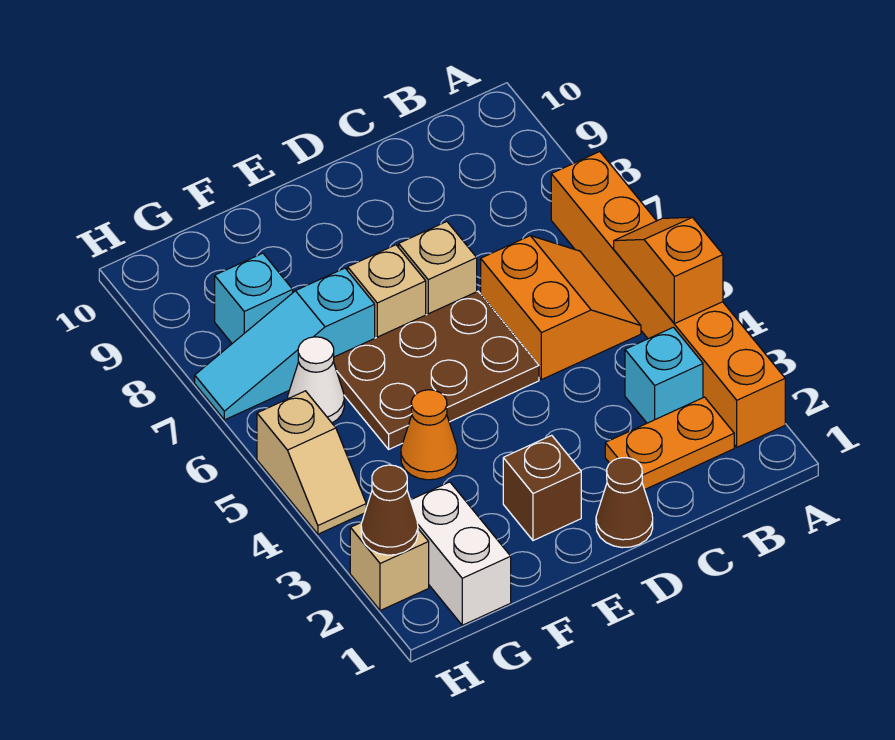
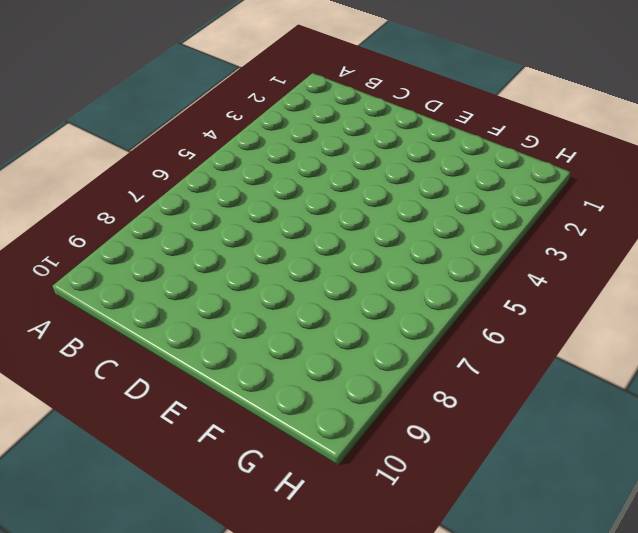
none -> orange 1x6 brick [551,152,785,447]
none -> orange 1x2 plate [605,397,734,490]
none -> cyan 1x1 brick [625,327,703,423]

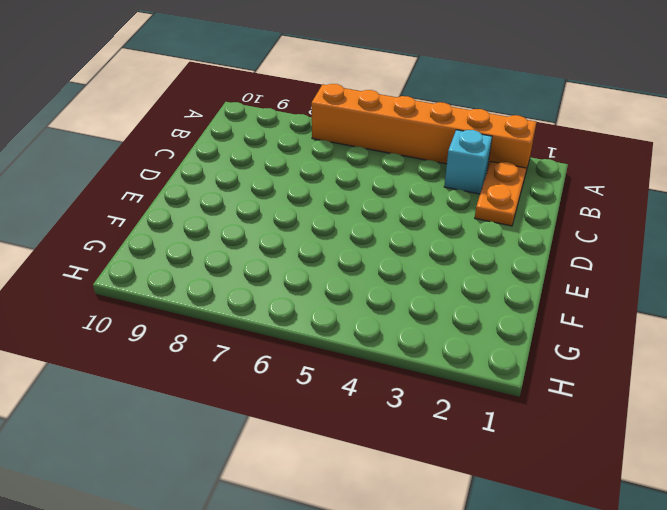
none -> orange 2x2 slope [481,236,641,380]
none -> brown 1x1 cone [596,458,653,548]
none -> brown 2x3 plate [333,291,539,449]

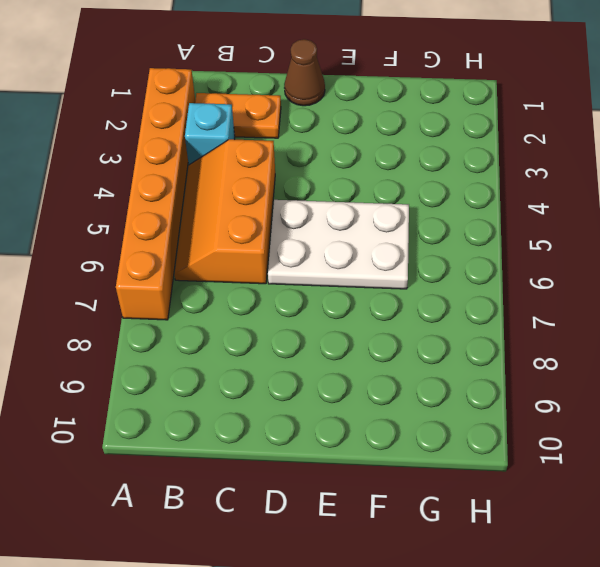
orange 2x3 slope [174,139,275,284] -> orange 2x2 slope [481,236,641,380]
white 2x3 plate [268,200,409,289] -> brown 2x3 plate [333,291,539,449]
none -> tan 1x1 brick [399,222,477,315]
none -> brown 1x1 brick [503,435,581,541]
none -> tan 1x1 brick [348,245,426,338]

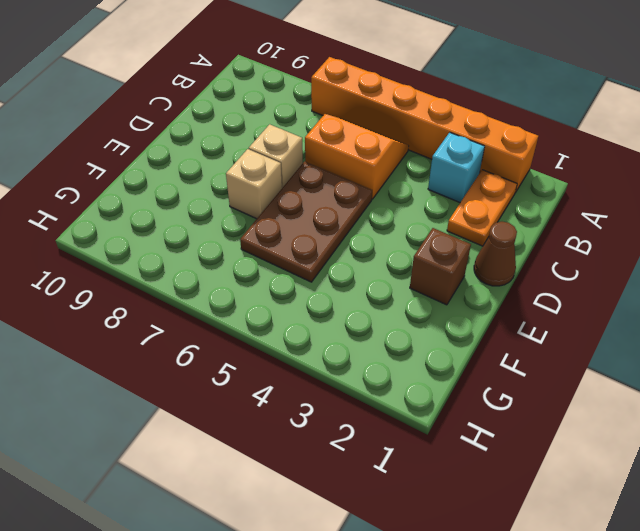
none -> orange 1x1 cone [401,390,457,480]
none -> cyan 1x3 slope [195,268,375,420]
none -> white 1x2 brick [411,482,511,625]

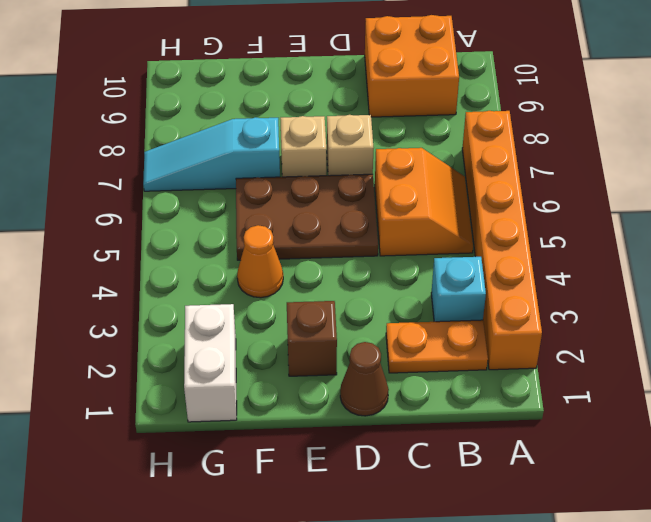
orange 2x2 brick [365,15,459,117] -> none
none -> white 1x1 cone [288,337,344,423]
none -> cyan 1x1 brick [215,253,293,343]
none -> tan 1x1 brick [350,522,429,611]

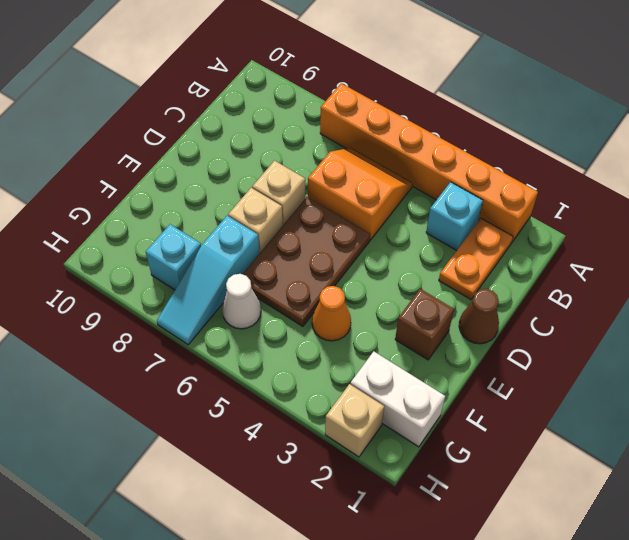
none -> tan 1x2 slope [257,391,366,534]
none -> orange 1x2 slope [614,217,723,324]
none -> brown 1x1 cone [361,465,418,555]

